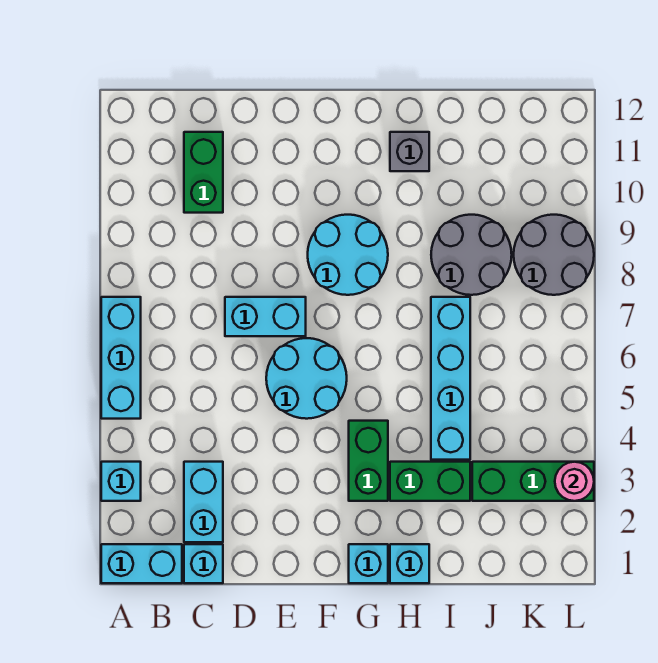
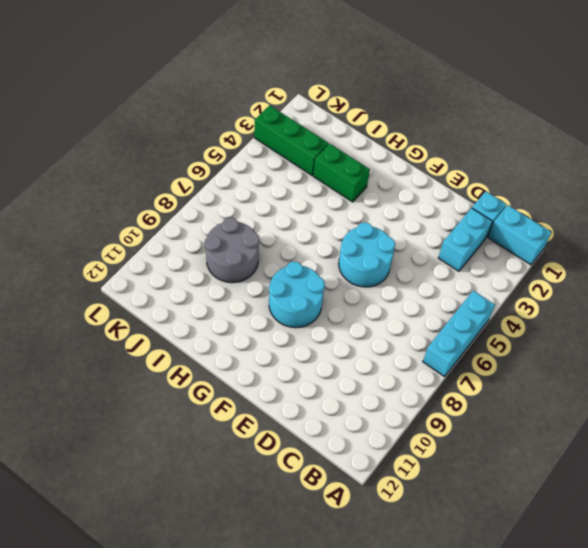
none -> cyan 1x1 brick [101,462,141,501]
none -> green 1x2 brick [184,132,223,213]
none -> cyan 1x2 brick [225,297,306,336]

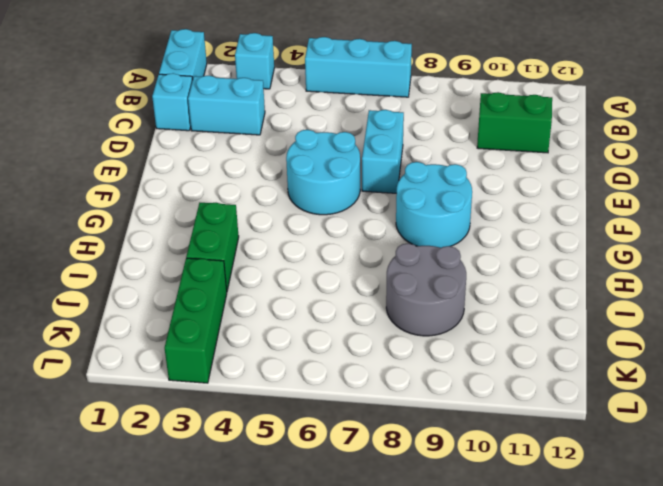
none -> cyan 1x1 brick [349,544,388,583]
none -> green 1x2 brick [349,421,388,501]
none -> cyan 1x1 brick [390,544,429,583]

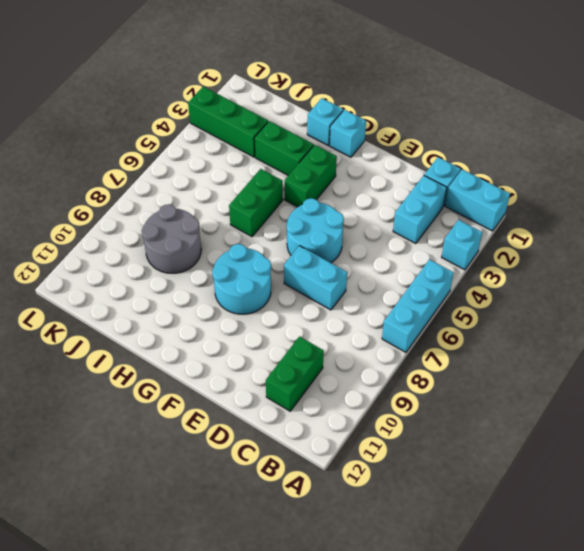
green 1x2 brick [229,169,283,237] -> none
none -> grey 1x1 brick [390,132,429,171]
none -> cyan 1x4 brick [431,297,470,460]
none -> grey 2x2 round brick [514,215,594,295]

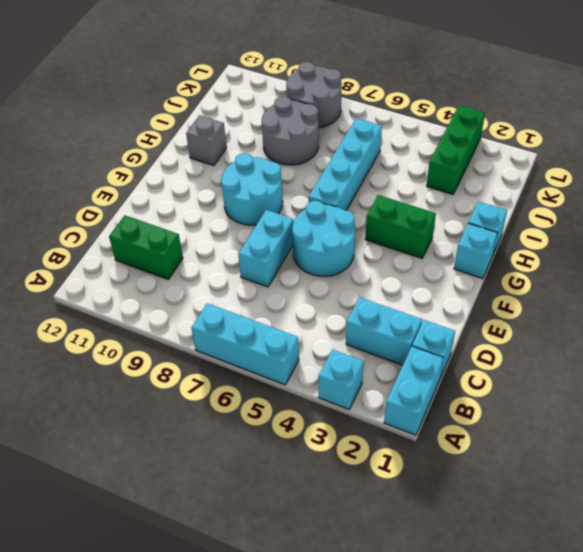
cyan 1x4 brick [309,118,382,210] -> cyan 1x4 brick turned to [431,297,470,460]
none -> green 1x2 brick [390,462,470,501]
none -> pink 1x1 round brick [555,462,594,501]

